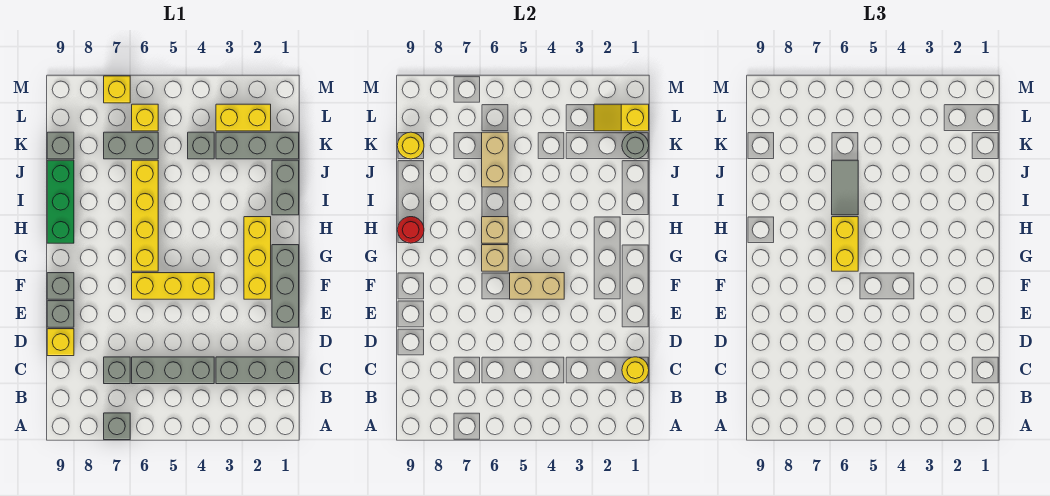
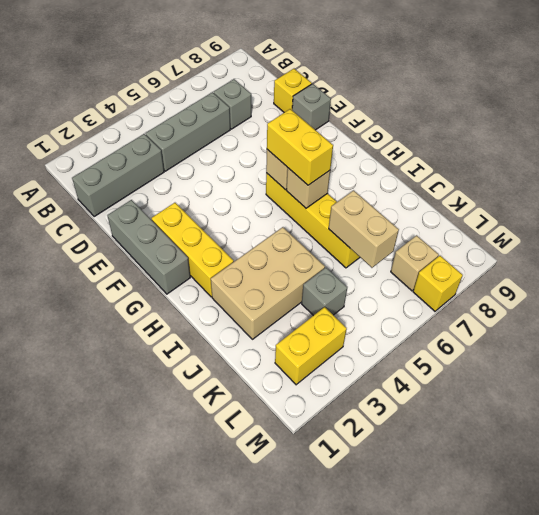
tan 2x3 brick [211,227,325,339] -> none
tan 1x1 brick [391,235,439,291] -> none
none -> grey 1x1 brick [104,413,130,440]
none -> yellow 1x3 brick [132,273,214,299]
none -> grey 1x1 brick [47,273,74,299]
none -> green 1x3 brick [47,160,74,243]

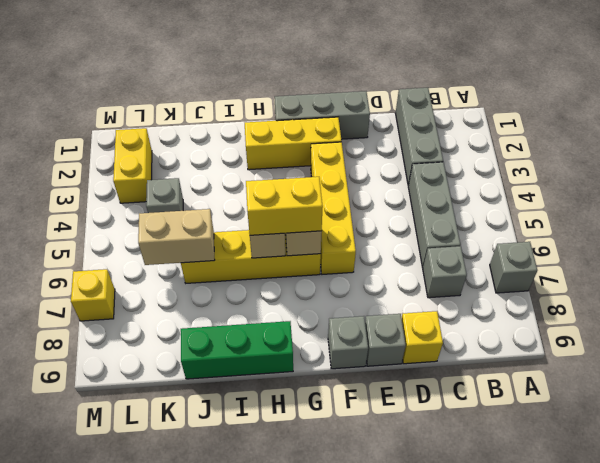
yellow 1x4 brick [311,142,356,274] -> yellow 1x3 brick [132,273,214,299]
none -> grey 1x2 brick [272,160,299,215]
none -> grey 1x3 brick [216,132,299,159]
none -> grey 1x2 brick [104,132,158,159]
none -> grey 1x1 brick [47,132,74,159]

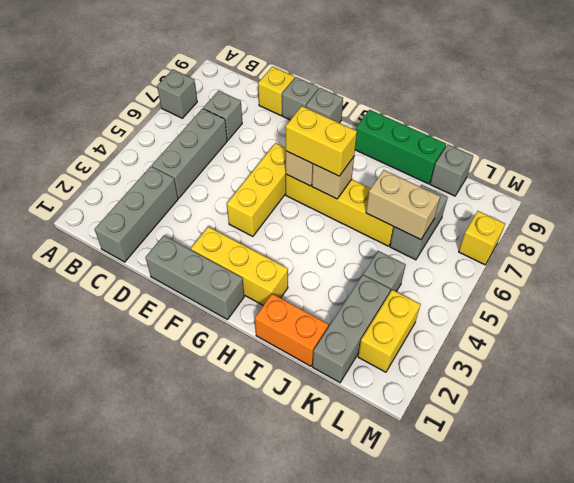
orange 1x2 brick [255,294,329,366] -> grey 1x2 brick [272,160,299,215]
none -> yellow 1x1 brick [132,104,158,131]
none -> yellow 1x1 round brick [622,357,649,384]
none -> tan 1x2 brick [510,273,564,299]
none -> red 1x1 round brick [397,217,424,243]

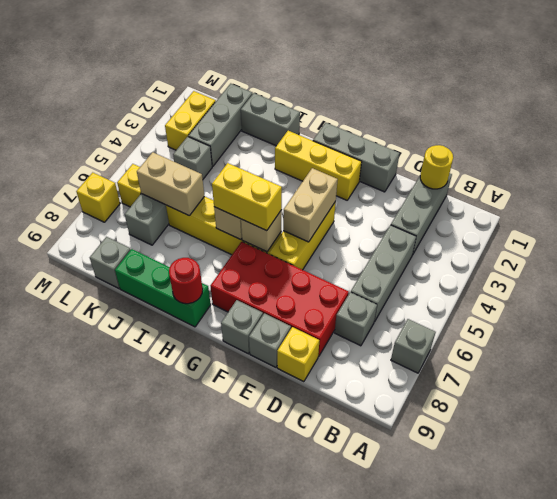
red 2x4 brick [211,242,349,357] -> none
none -> grey 1x1 round brick [622,132,649,159]
none -> yellow 1x1 round brick [397,132,424,159]
none -> yellow 1x2 slope [594,104,649,131]
none -> grey 1x2 tile [832,160,858,215]

